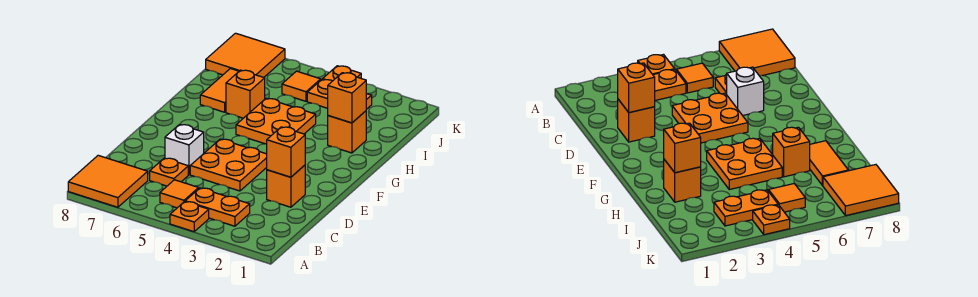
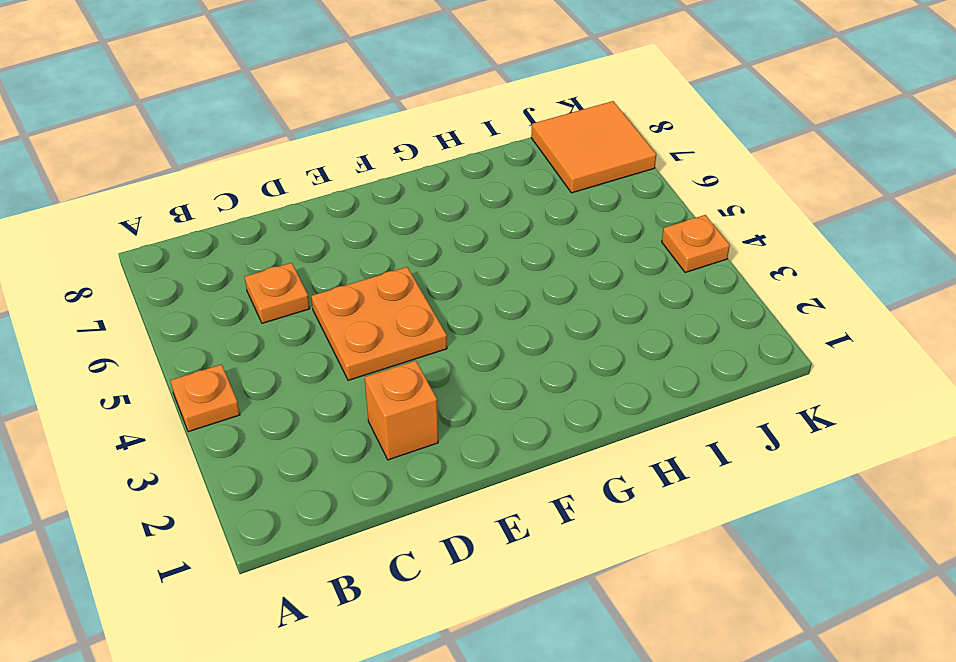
none -> orange 2x2 tile [68,155,148,207]
none -> orange 1x2 plate [185,188,250,226]
none -> orange 1x1 tile [160,180,199,208]

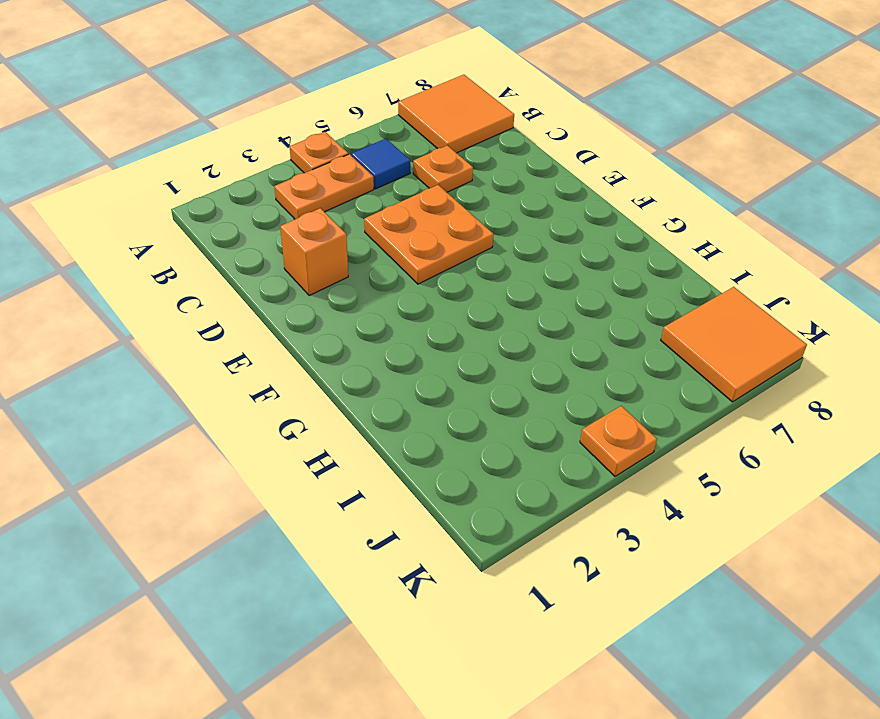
blue 1x1 tile [351,139,410,189] -> orange 1x1 tile [160,180,199,208]
none -> white 1x1 brick [165,124,204,175]
none -> orange 2x2 plate [236,98,316,144]
none -> orange 1x1 brick [328,111,366,153]

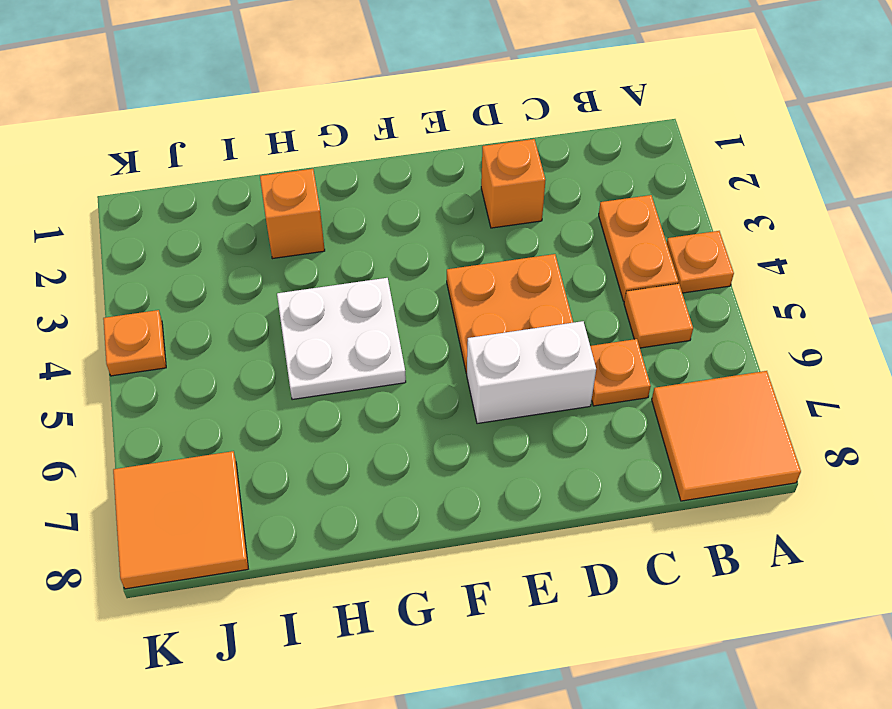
white 1x2 brick [466,321,596,424] -> white 1x1 brick [165,124,204,175]
white 2x2 plate [277,278,406,400] -> orange 2x2 plate [236,98,316,144]
none -> orange 1x1 brick [226,70,265,118]
none -> orange 1x2 tile [200,69,239,112]
none -> orange 1x2 plate [307,79,372,109]

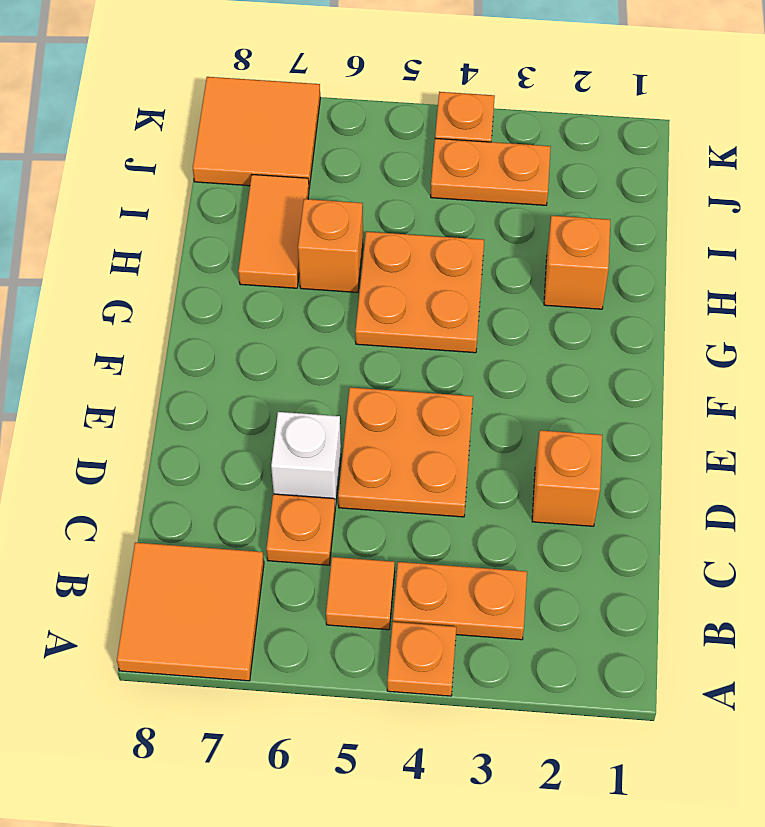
none -> orange 1x1 tile [282,71,321,101]
none -> orange 1x1 brick [266,127,305,177]
none -> orange 1x1 brick [328,73,366,123]

